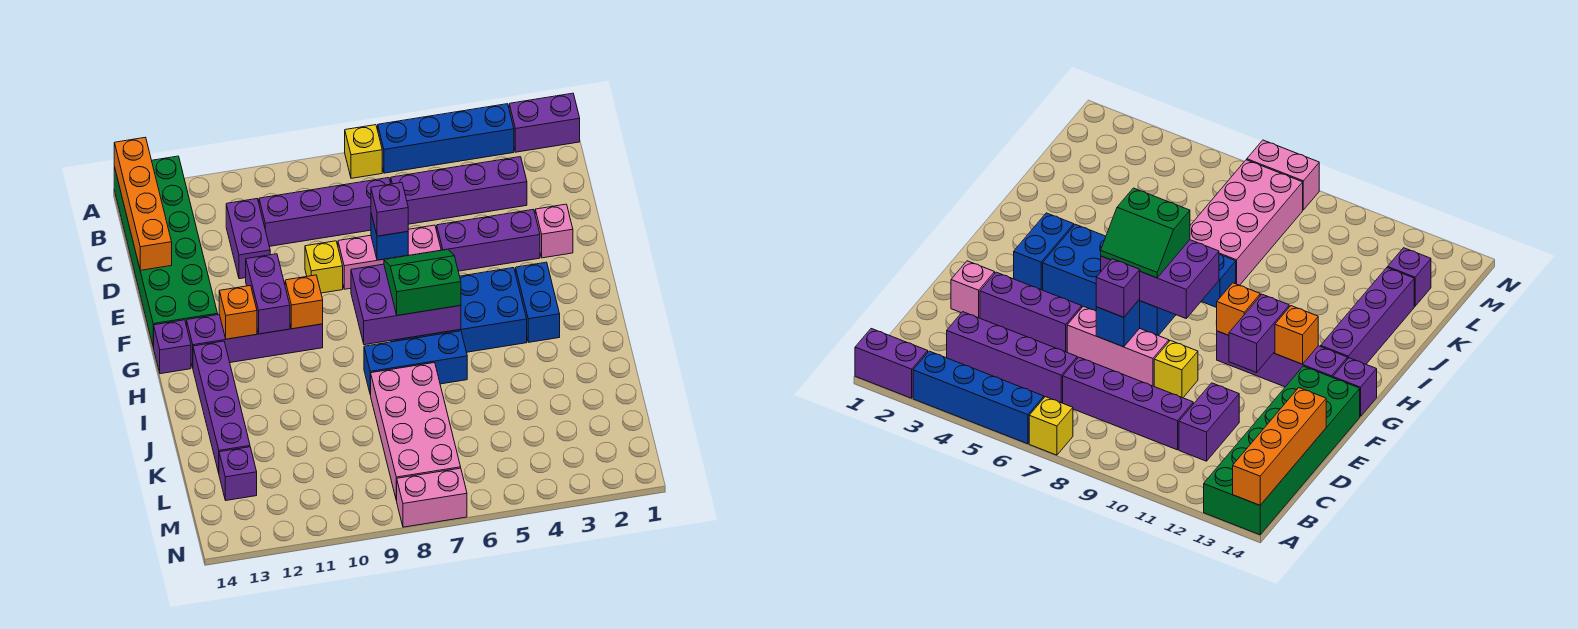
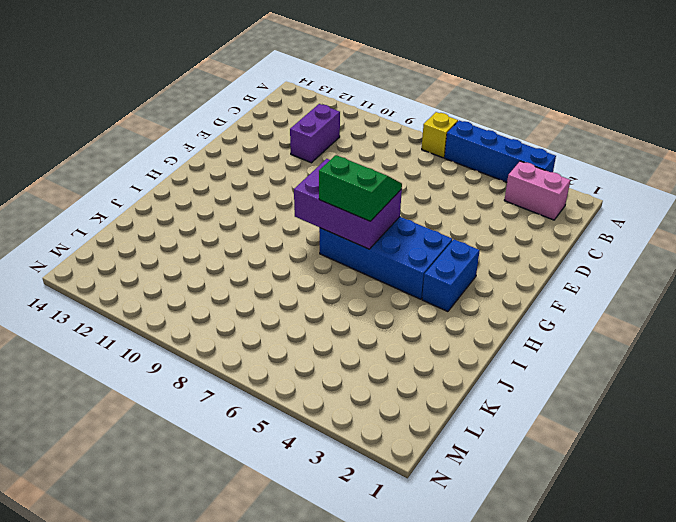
pink 1x2 brick [504,161,570,220] -> pink 1x2 brick moved to [397,468,467,527]
none -> purple 1x2 brick [509,93,580,152]
none -> green 2x6 brick [114,156,218,347]
none -> purple 1x4 brick [391,157,527,224]

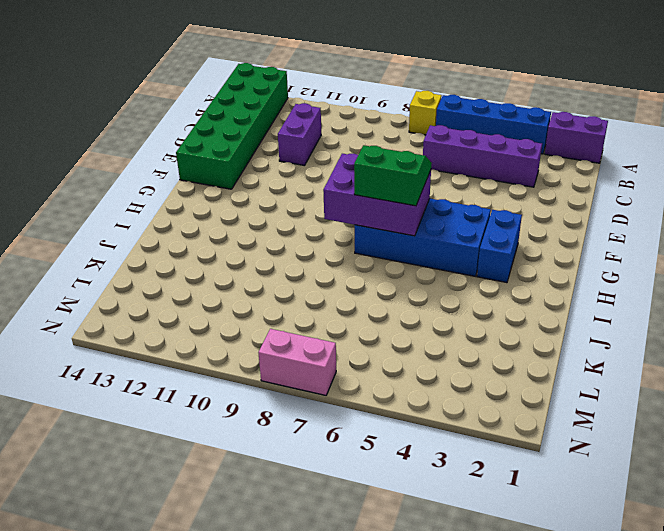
none -> purple 1x4 brick [259,178,391,246]
none -> pink 1x1 brick [535,204,573,258]
none -> purple 1x3 brick [437,209,540,271]

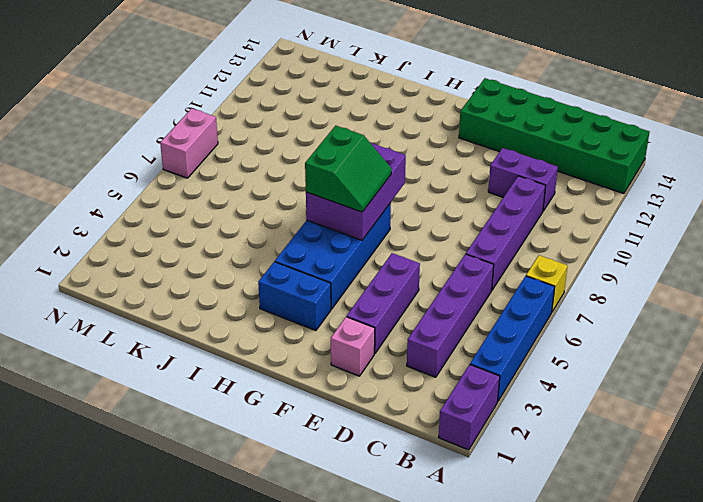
none -> pink 1x3 brick [338,225,441,289]
none -> yellow 1x1 brick [305,241,343,293]
none -> purple 1x4 brick [187,314,323,367]

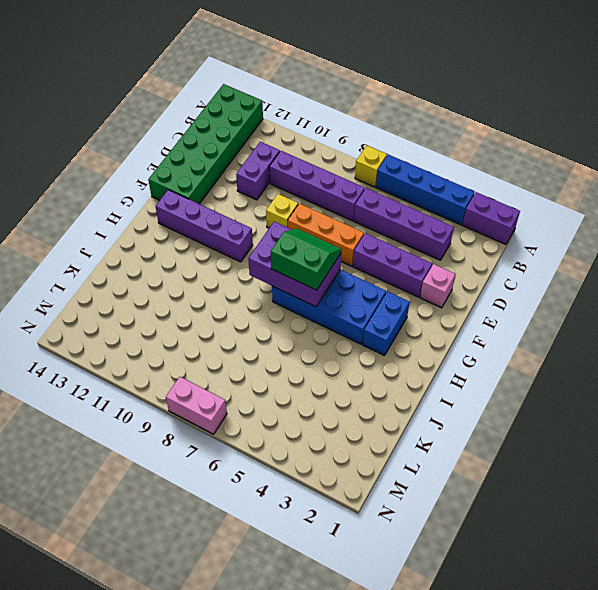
orange 1x3 brick [288,203,364,266] -> pink 1x3 brick [338,225,441,289]
none -> purple 1x1 brick [154,320,191,374]
none -> purple 1x4 brick [193,341,250,473]
none -> blue 1x3 brick [364,331,467,395]

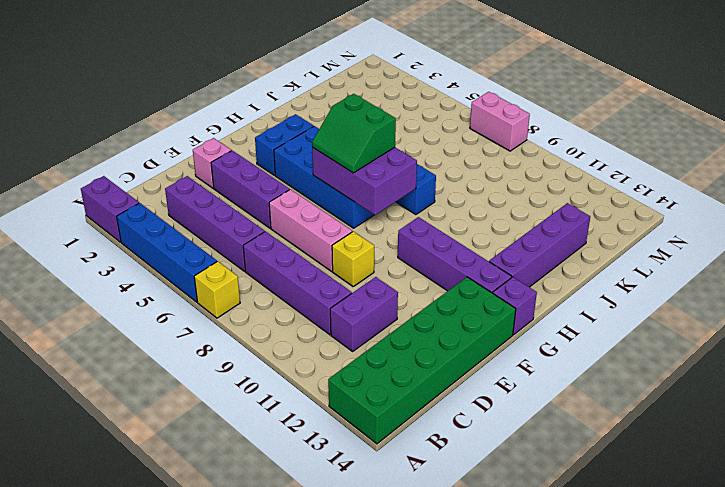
none -> pink 2x4 brick [371,363,461,501]
none -> purple 1x1 brick [219,447,257,500]
none -> orange 1x4 brick [114,137,172,270]

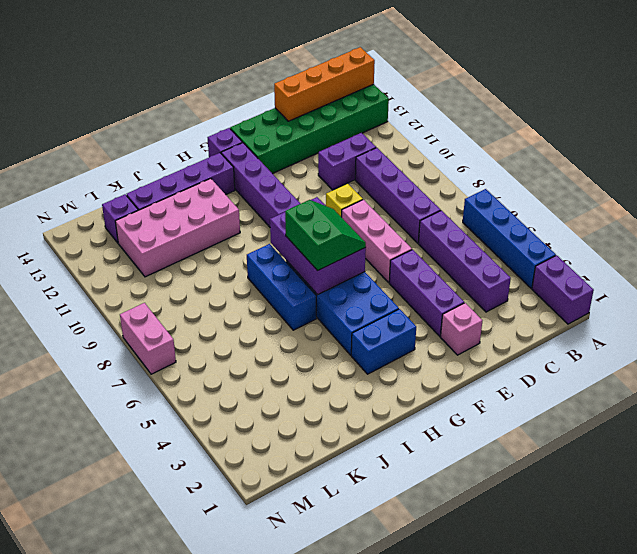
pink 2x4 brick [115,178,240,277] -> pink 2x4 brick moved to [371,363,461,501]
none -> yellow 1x1 brick [345,125,382,178]
none -> blue 1x1 brick [371,214,408,260]
none -> purple 1x2 brick [246,254,290,334]

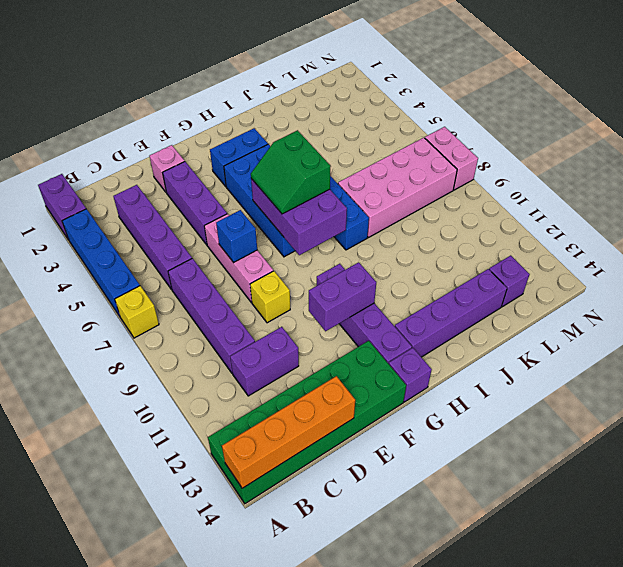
none -> orange 1x1 brick [285,275,323,329]
none -> orange 1x1 brick [219,286,257,339]
none -> purple 1x1 brick [371,183,408,236]

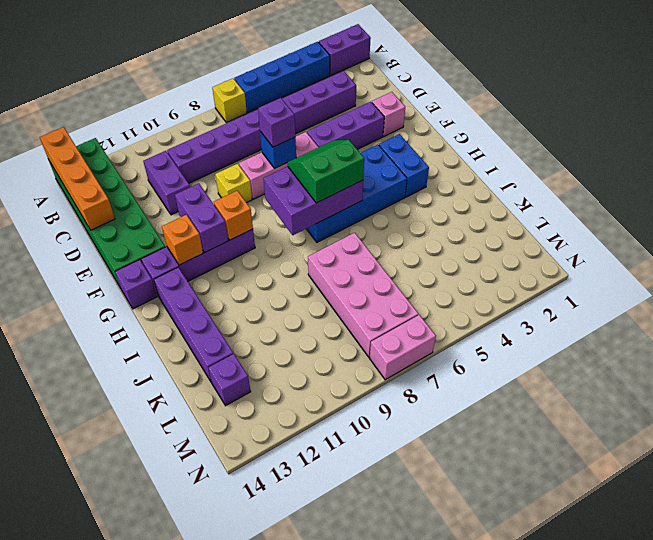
none -> blue 1x3 brick [364,331,467,395]

